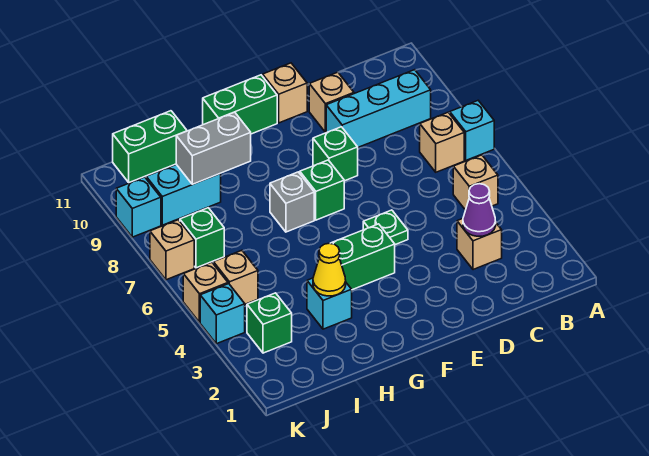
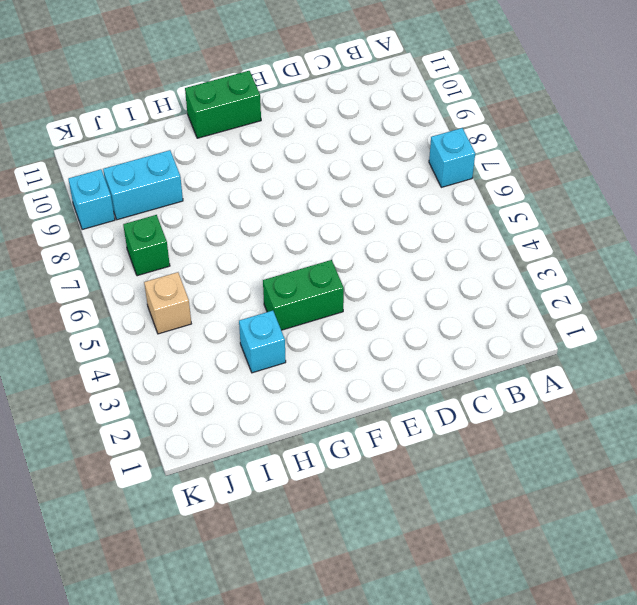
none -> tan 1x1 brick [453,155,498,210]
none -> tan 1x1 brick [420,112,464,172]
none -> cyan 1x3 brick [326,70,431,147]

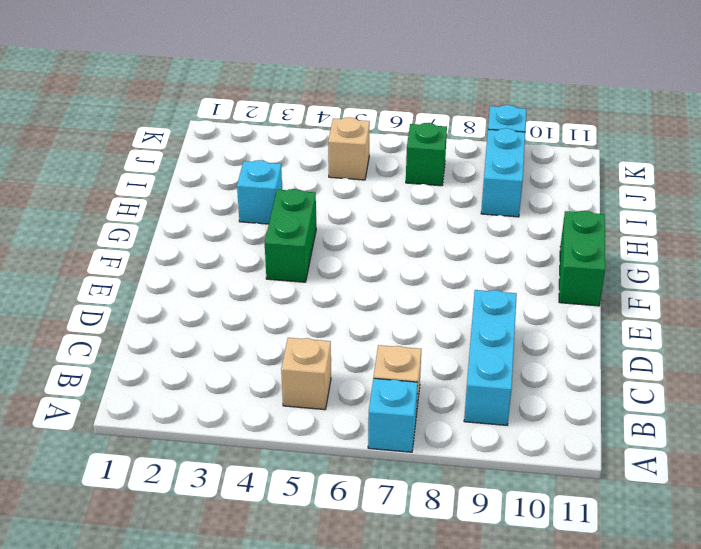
none -> tan 1x1 brick [457,219,502,270]
none -> tan 1x1 brick [309,72,354,132]
none -> green 1x1 plate [363,210,408,245]

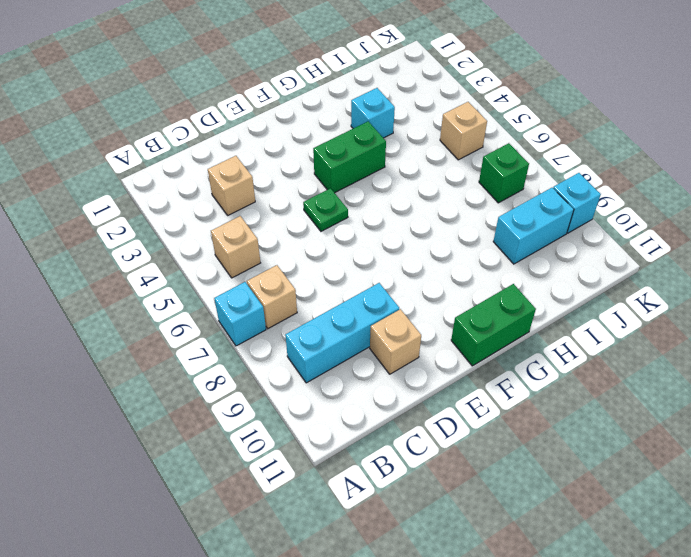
none -> green 1x1 brick [313,127,358,181]
none -> tan 1x1 brick [263,63,307,123]
none -> green 1x1 brick [300,160,344,220]

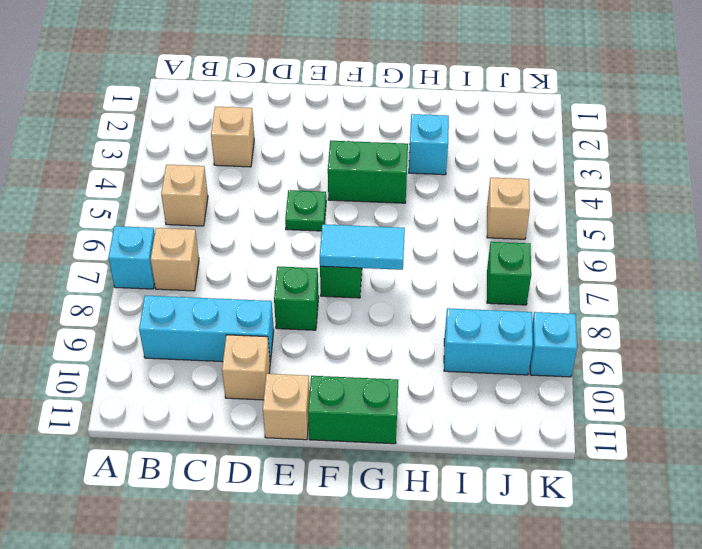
cyan 1x2 tile [320,224,405,270] -> none
none -> grey 1x1 brick [270,172,314,232]
none -> green 1x2 brick [113,111,187,182]
none -> green 1x1 brick [247,293,292,353]

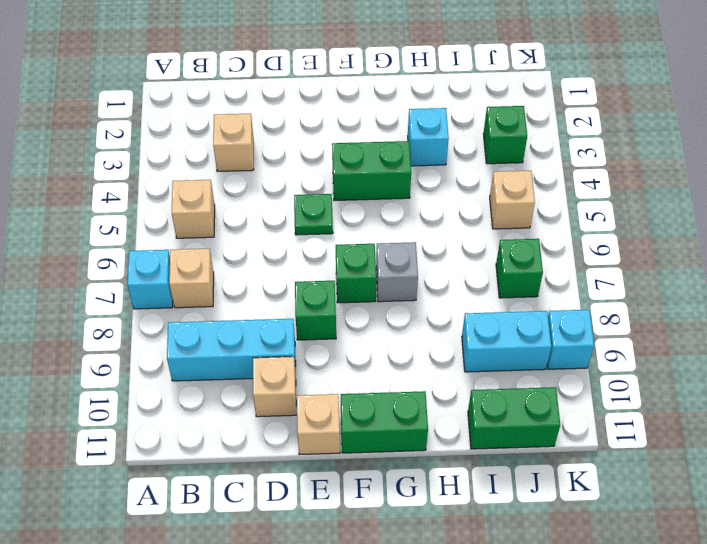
none -> cyan 1x1 brick [200,284,245,344]
none -> tan 1x1 brick [183,262,228,322]
none -> tan 1x1 brick [150,220,194,280]

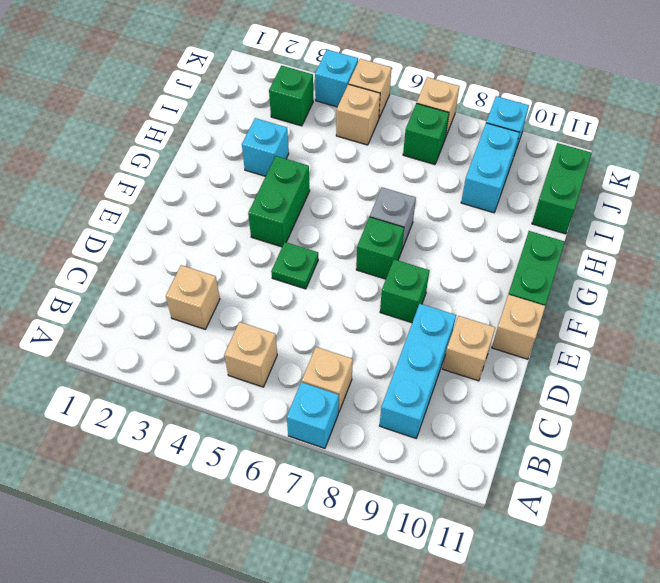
none -> purple 1x1 cone [463,184,496,236]
none -> yellow 1x1 cone [313,243,346,296]
none -> grey 1x2 brick [176,112,251,184]

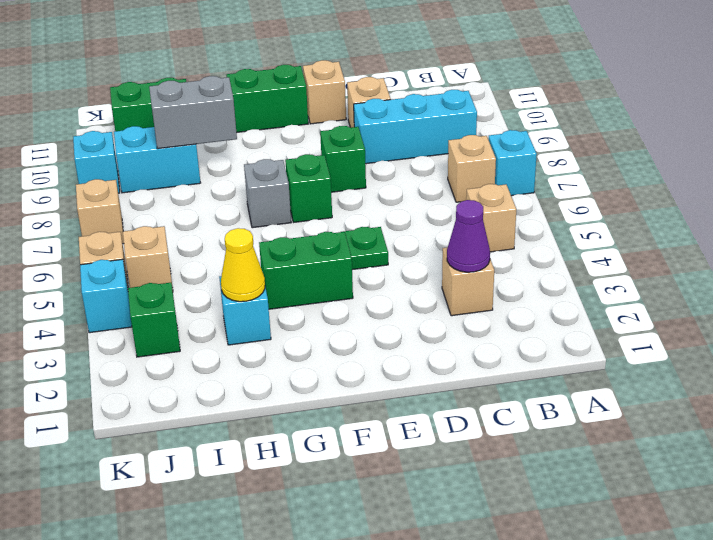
none -> green 1x1 brick [180,208,224,268]

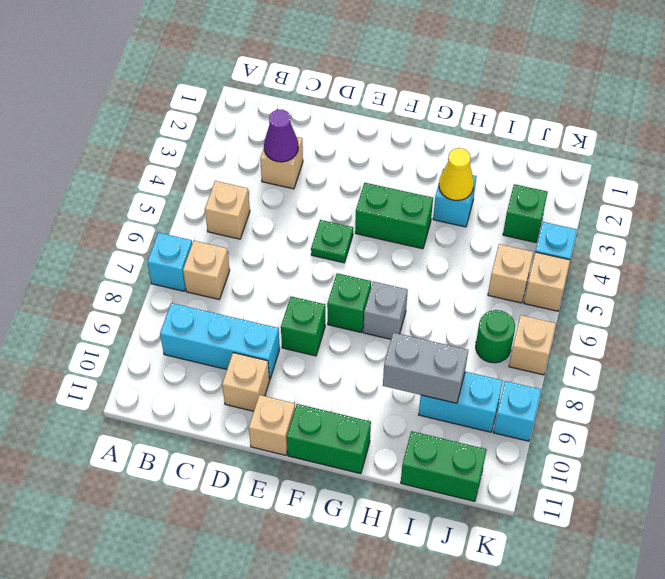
green 1x1 round brick [476,310,515,363] -> green 1x1 brick [180,208,224,268]

